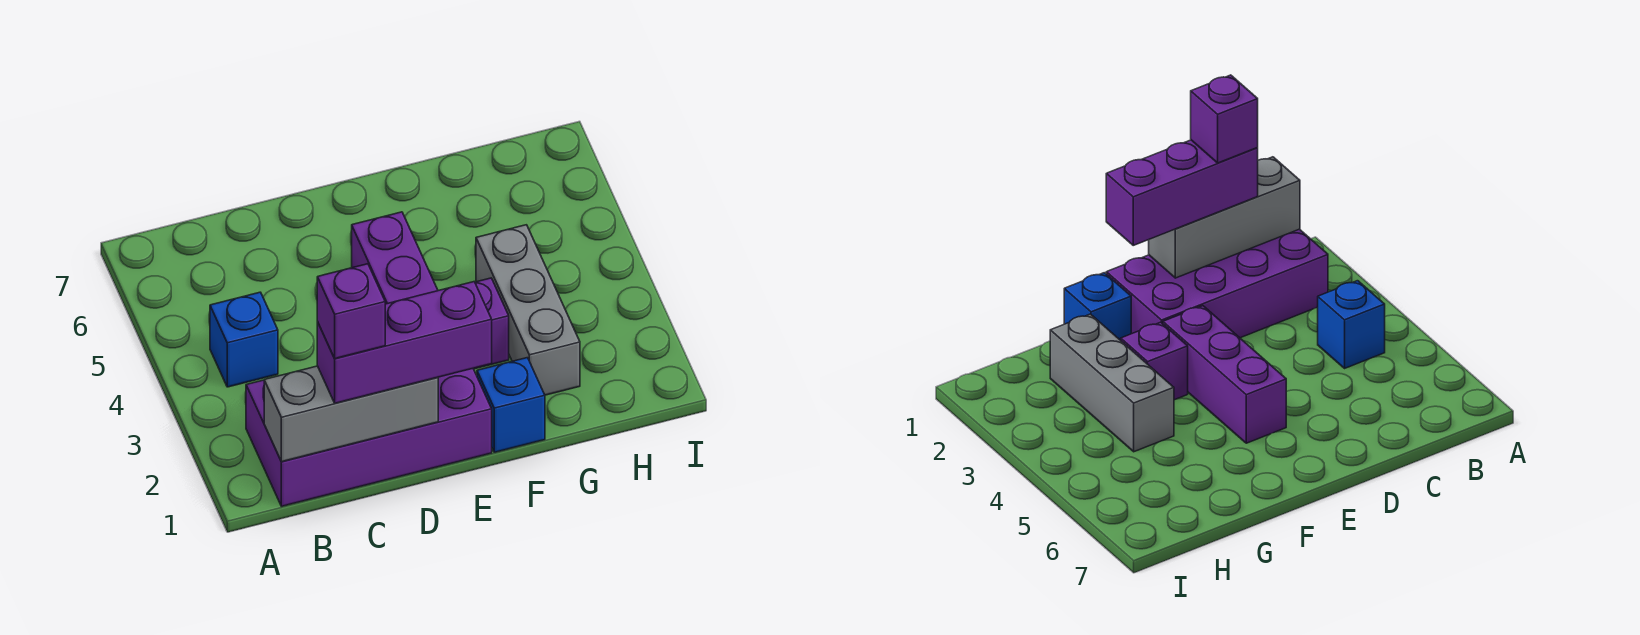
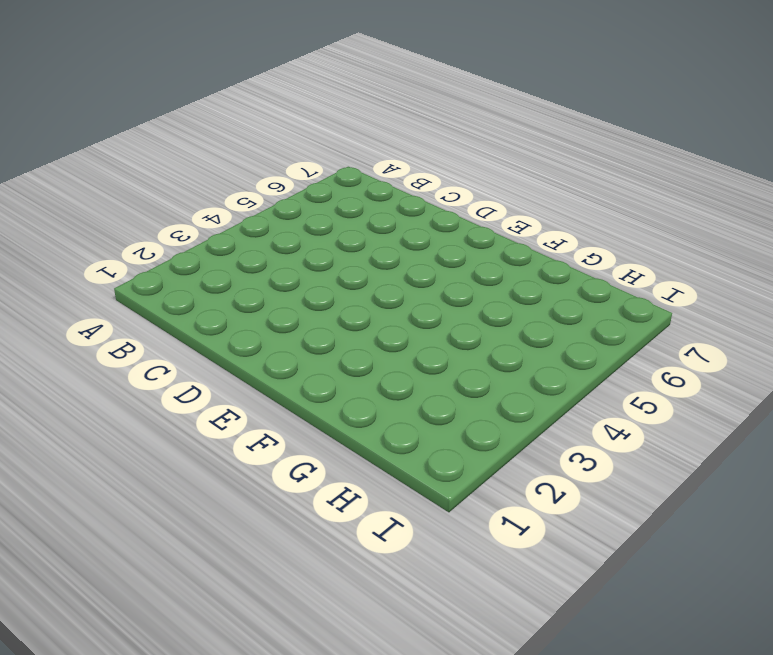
none -> purple 2x4 brick [246,369,492,506]
none -> blue 1x1 brick [210,292,278,387]

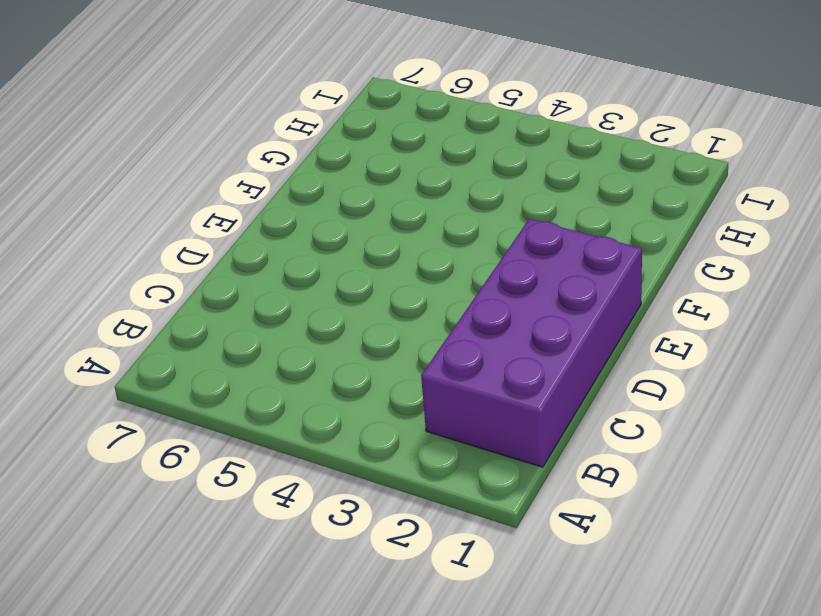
none -> blue 1x1 brick [210,292,278,387]
none -> purple 1x3 brick [352,212,438,304]

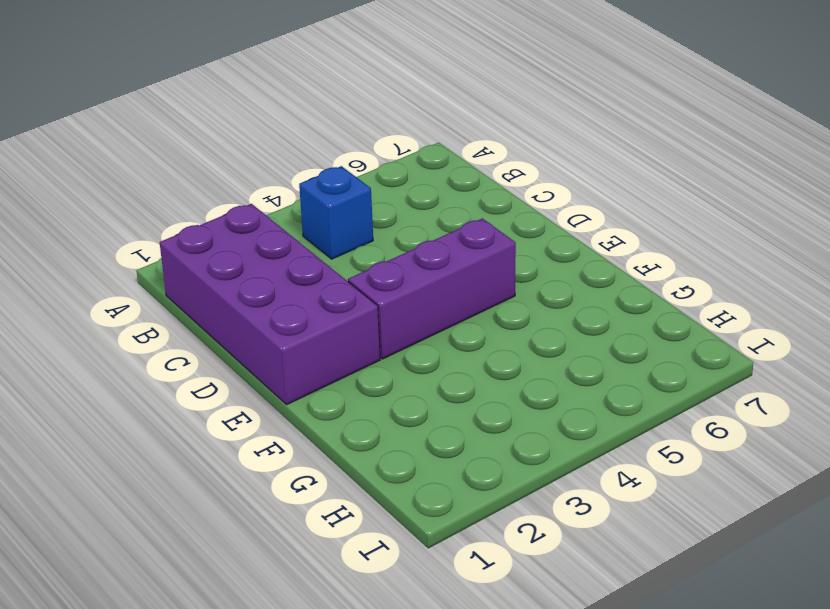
none -> blue 1x1 brick [477,358,545,452]
none -> purple 1x1 brick [473,278,509,369]

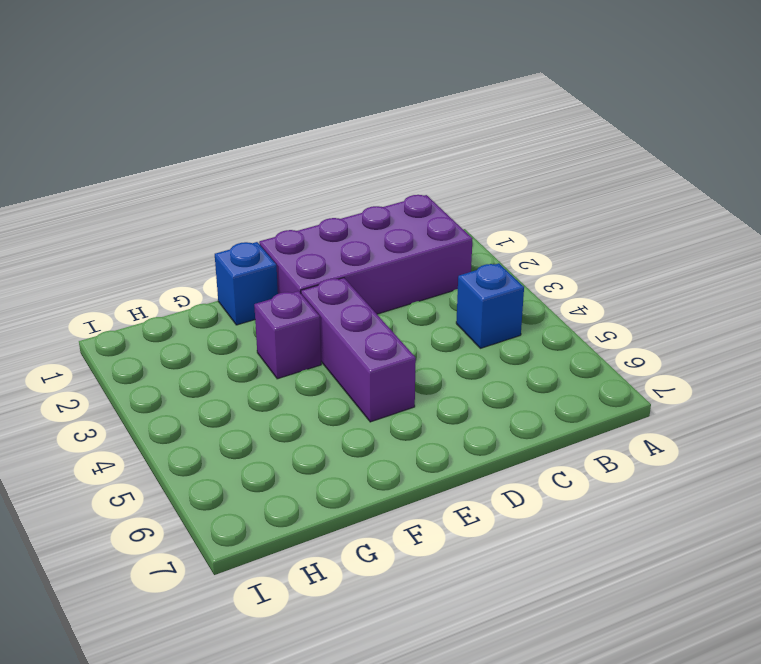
none -> grey 1x3 brick [476,225,580,395]
none -> grey 1x3 brick [264,366,438,462]

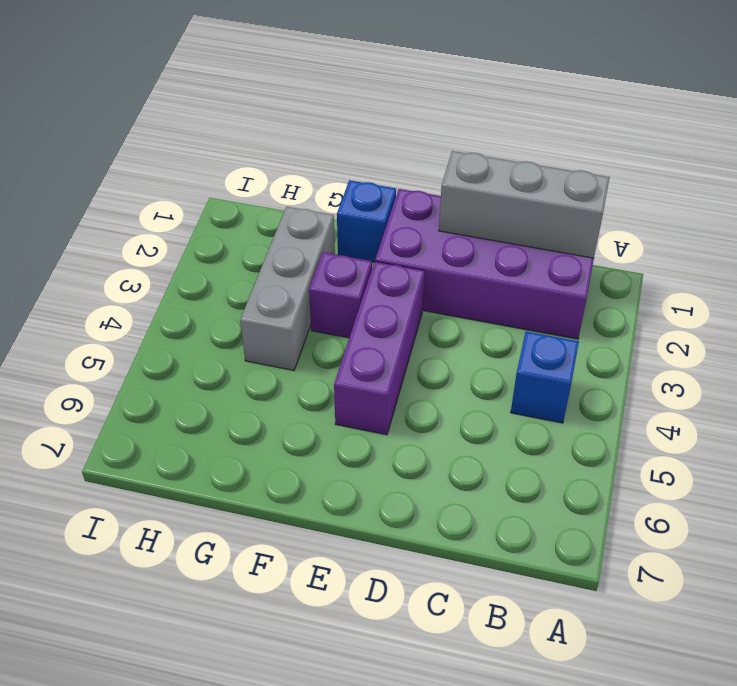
none -> purple 1x3 brick [317,282,492,403]
none -> purple 1x1 brick [317,264,385,359]

